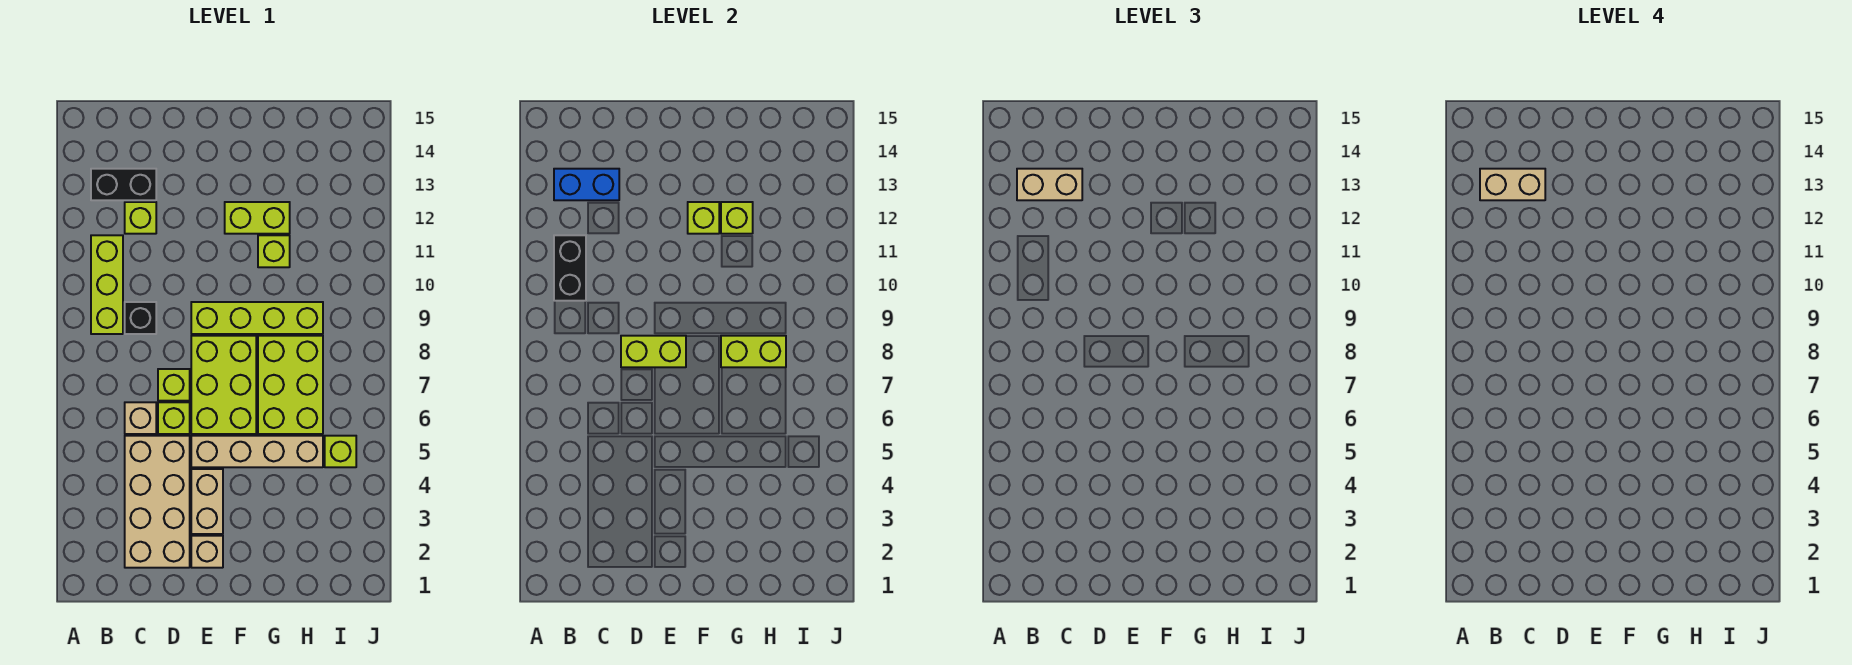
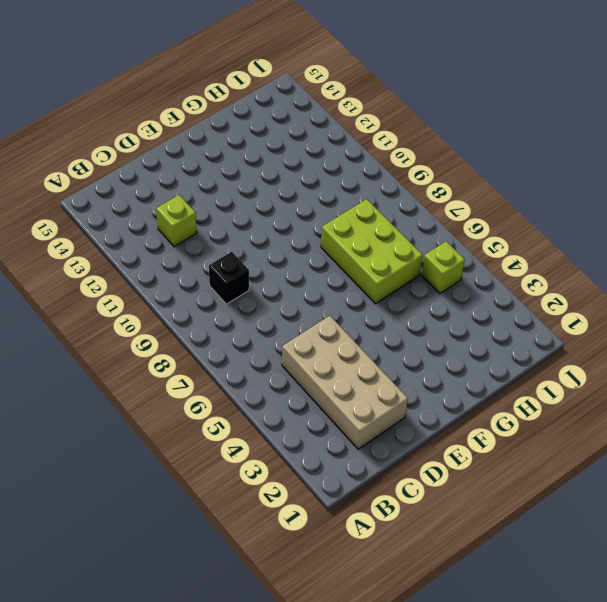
none -> lime 1x3 brick [91,235,123,334]
none -> black 1x2 brick [91,169,156,200]
none -> tan 1x1 brick [125,402,156,434]

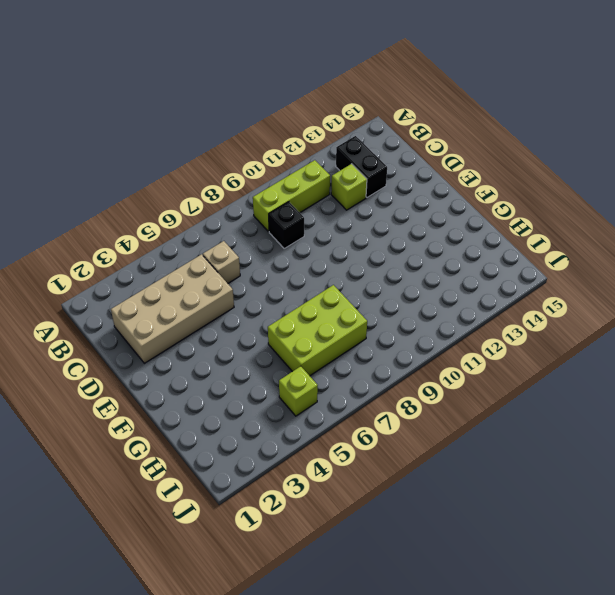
none -> lime 1x1 brick [158,402,190,434]
none -> lime 1x1 brick [158,369,190,401]
none -> tan 1x1 brick [191,536,223,568]

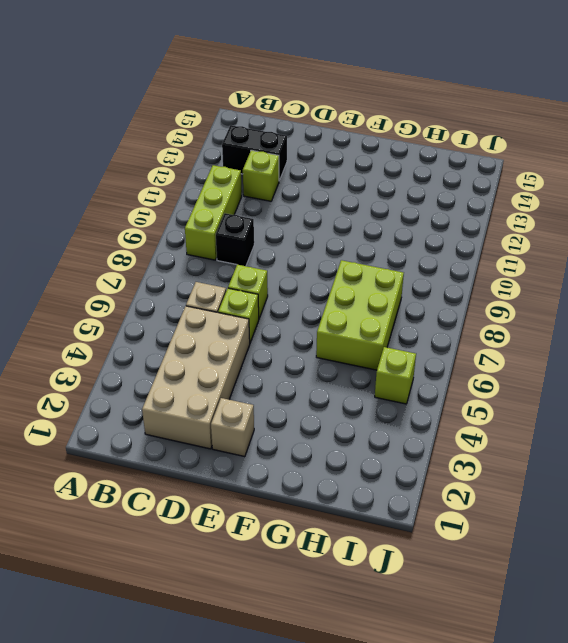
none -> tan 1x2 brick [191,469,223,534]
none -> tan 1x4 brick [191,436,323,467]
none -> lime 2x3 brick [191,336,256,434]

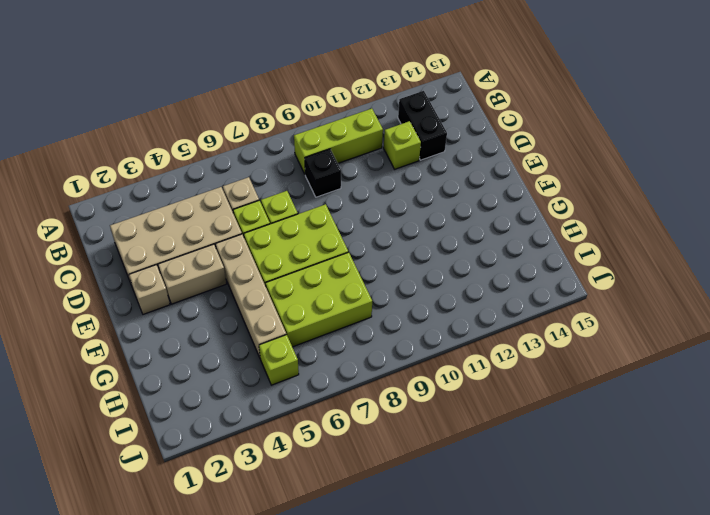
none -> lime 1x4 brick [191,302,323,334]
none -> lime 1x2 brick [225,202,290,234]
none -> lime 1x1 brick [258,235,290,267]

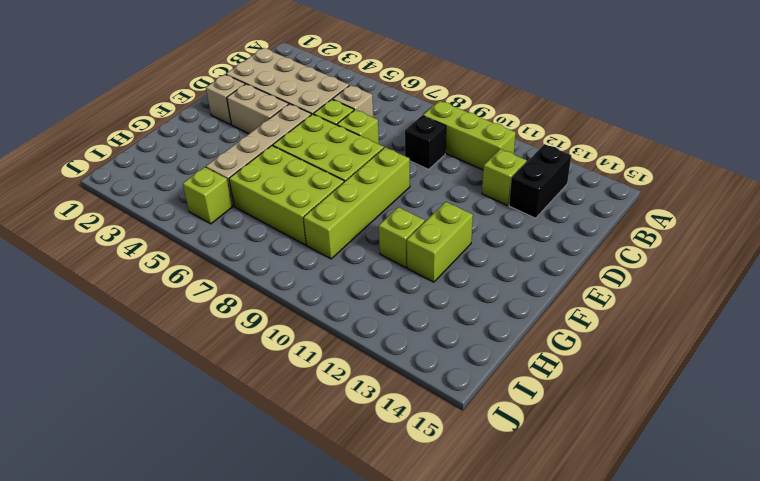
none -> black 1x2 brick [554,235,586,301]
none -> blue 1x2 brick [554,169,619,200]
none -> lime 1x2 brick [621,336,686,367]

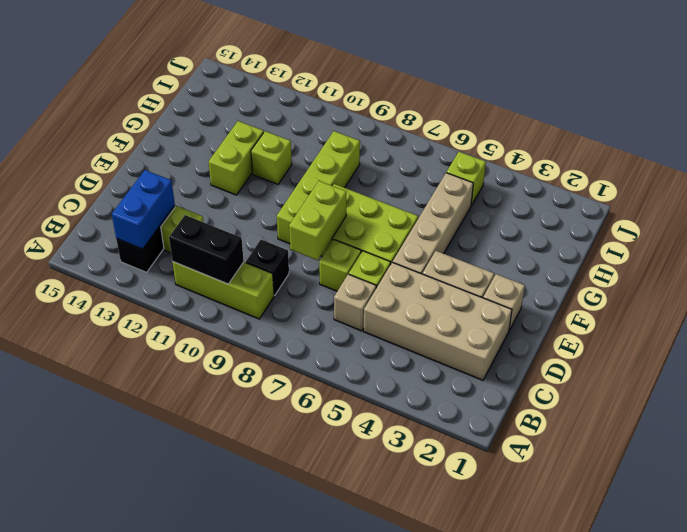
none -> lime 2x3 brick [258,336,323,434]
none -> lime 1x1 brick [688,202,719,234]
none -> lime 1x2 brick [721,336,786,367]

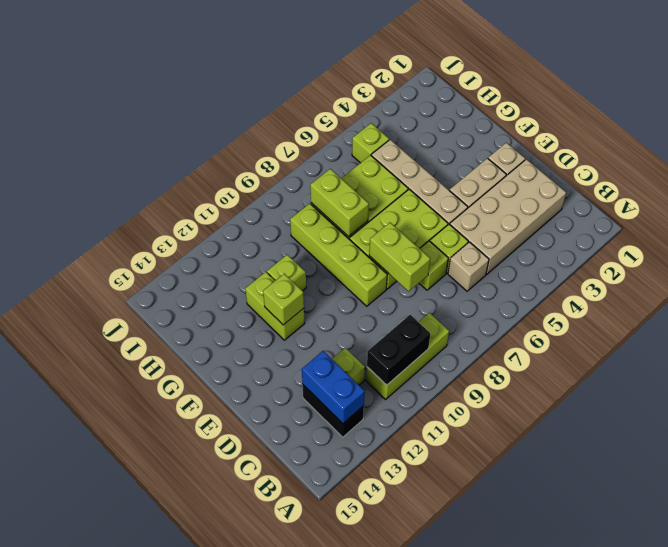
none -> black 1x1 brick [125,302,156,334]
none -> lime 1x1 brick [721,202,753,234]
none -> tan 1x2 brick [1017,169,1082,200]

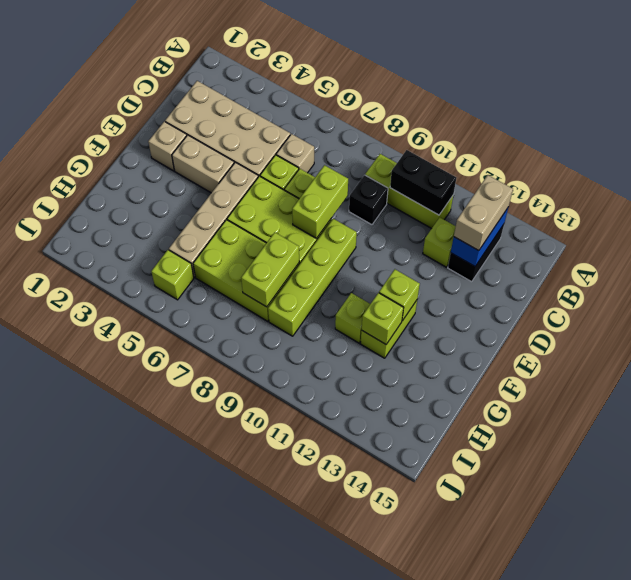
none -> tan 1x2 brick [1480,169,1545,200]

